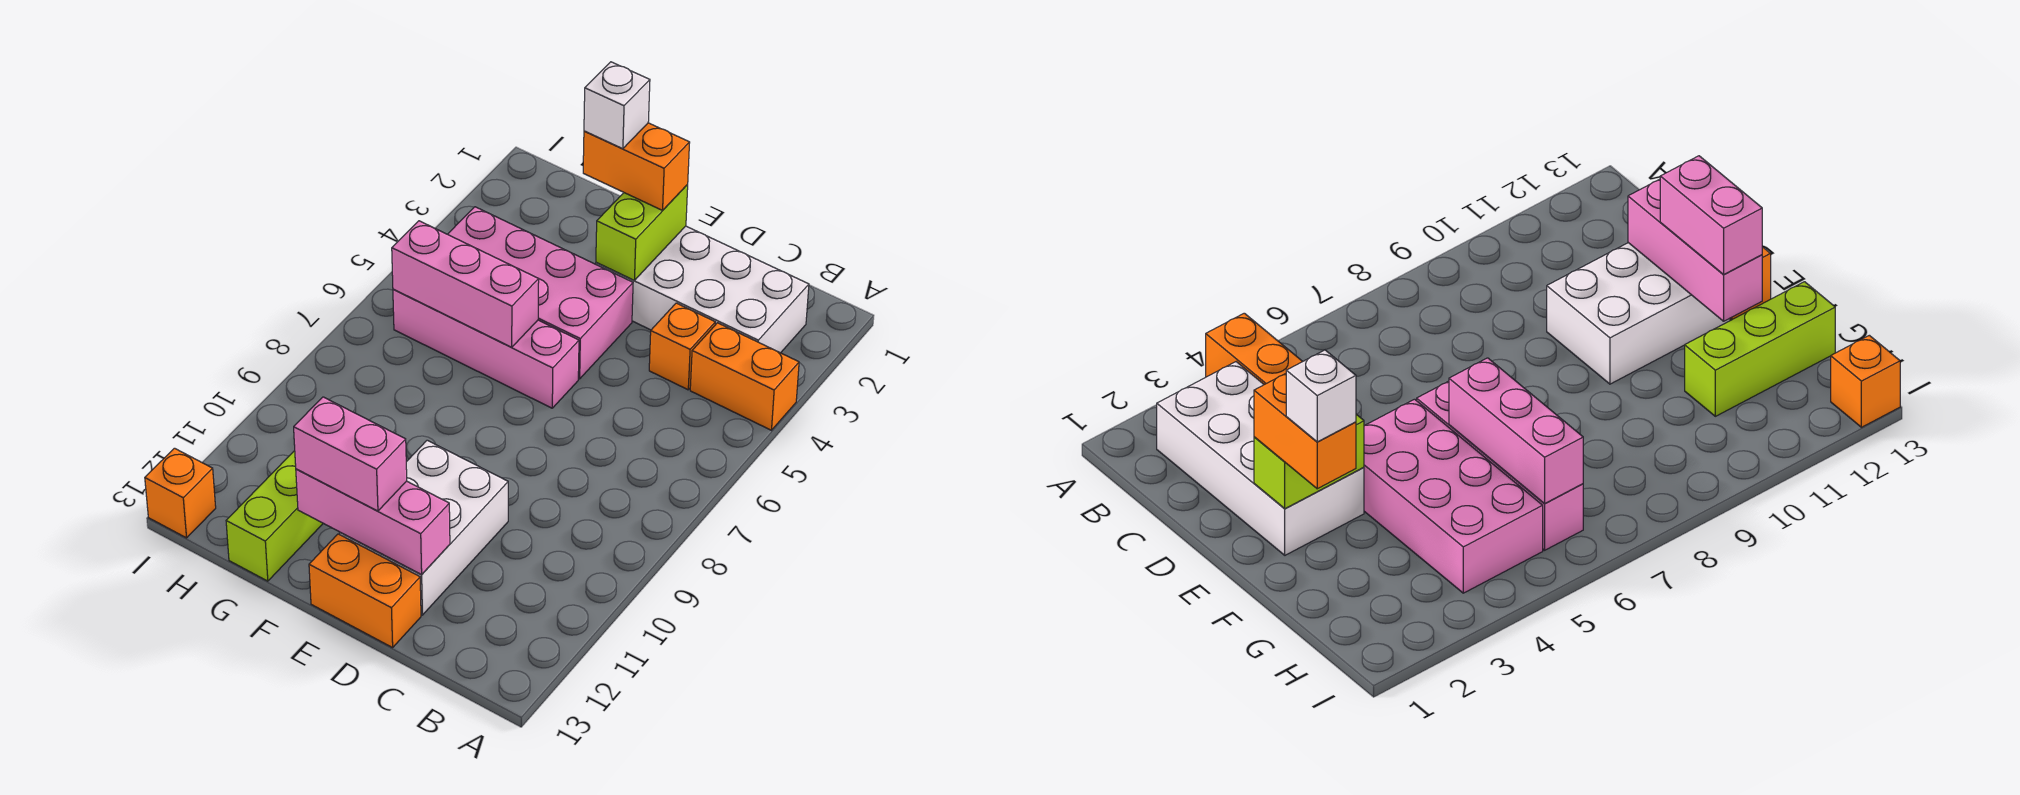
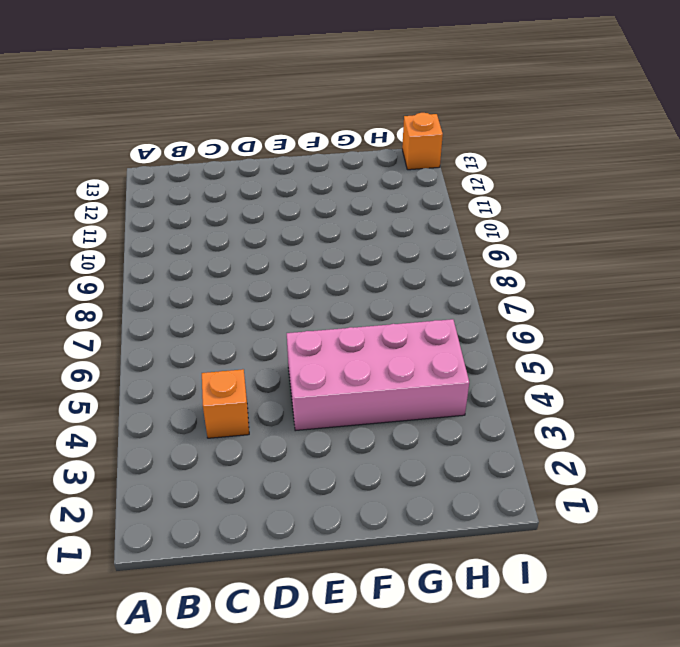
none -> orange 1x2 brick [690,323,799,430]
none -> white 2x4 brick [596,226,809,353]
none -> white 2x3 brick [340,440,508,615]

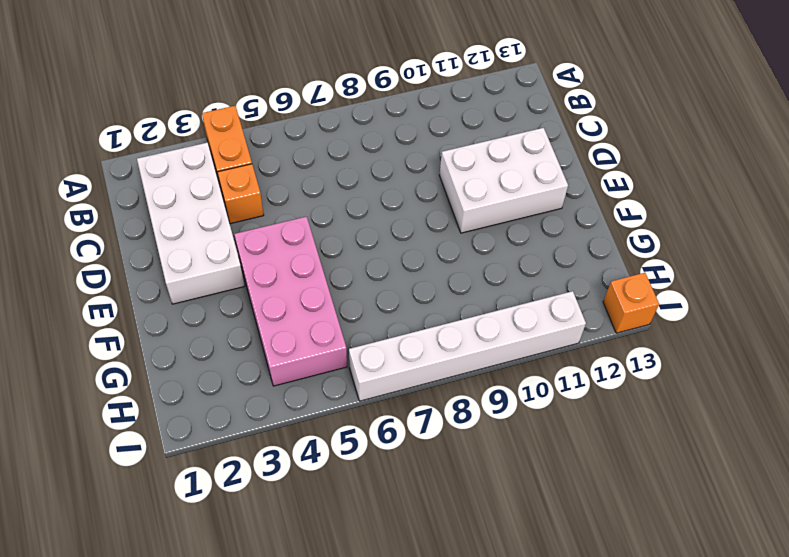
white 1x6 brick [349,291,586,401] -> none
none -> orange 1x2 brick [309,534,421,648]
none -> pink 1x4 brick [393,289,579,408]
none -> lime 1x3 brick [226,451,323,581]

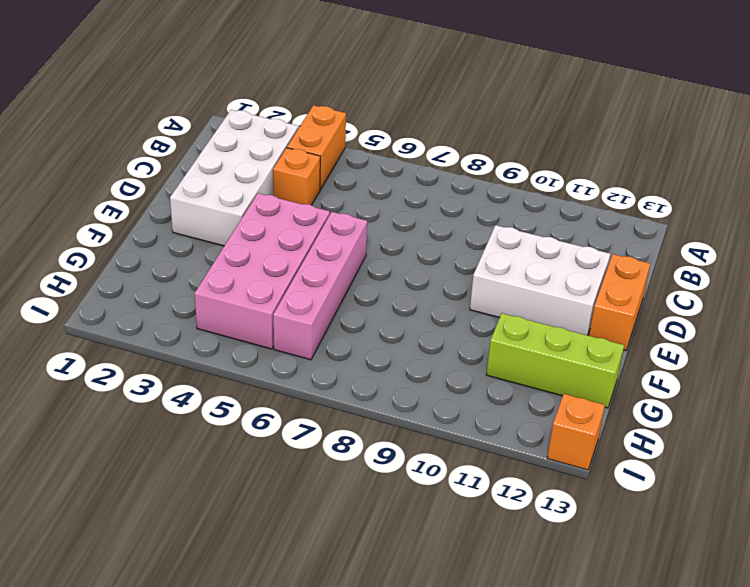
none -> pink 1x3 brick [296,469,450,575]
none -> lime 1x2 brick [596,185,688,280]
none -> pink 1x3 brick [392,221,539,347]

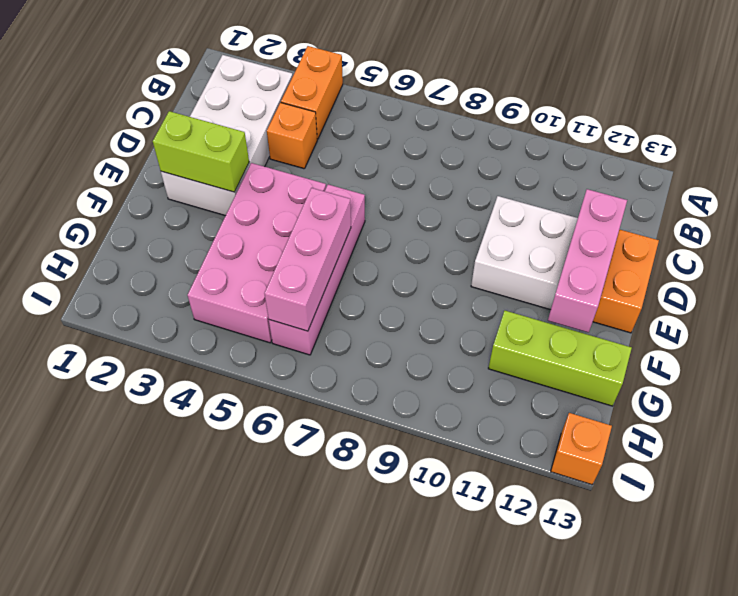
none -> orange 1x2 brick [583,123,690,210]
none -> pink 1x2 brick [294,397,407,511]
none -> white 1x1 brick [584,62,650,149]

